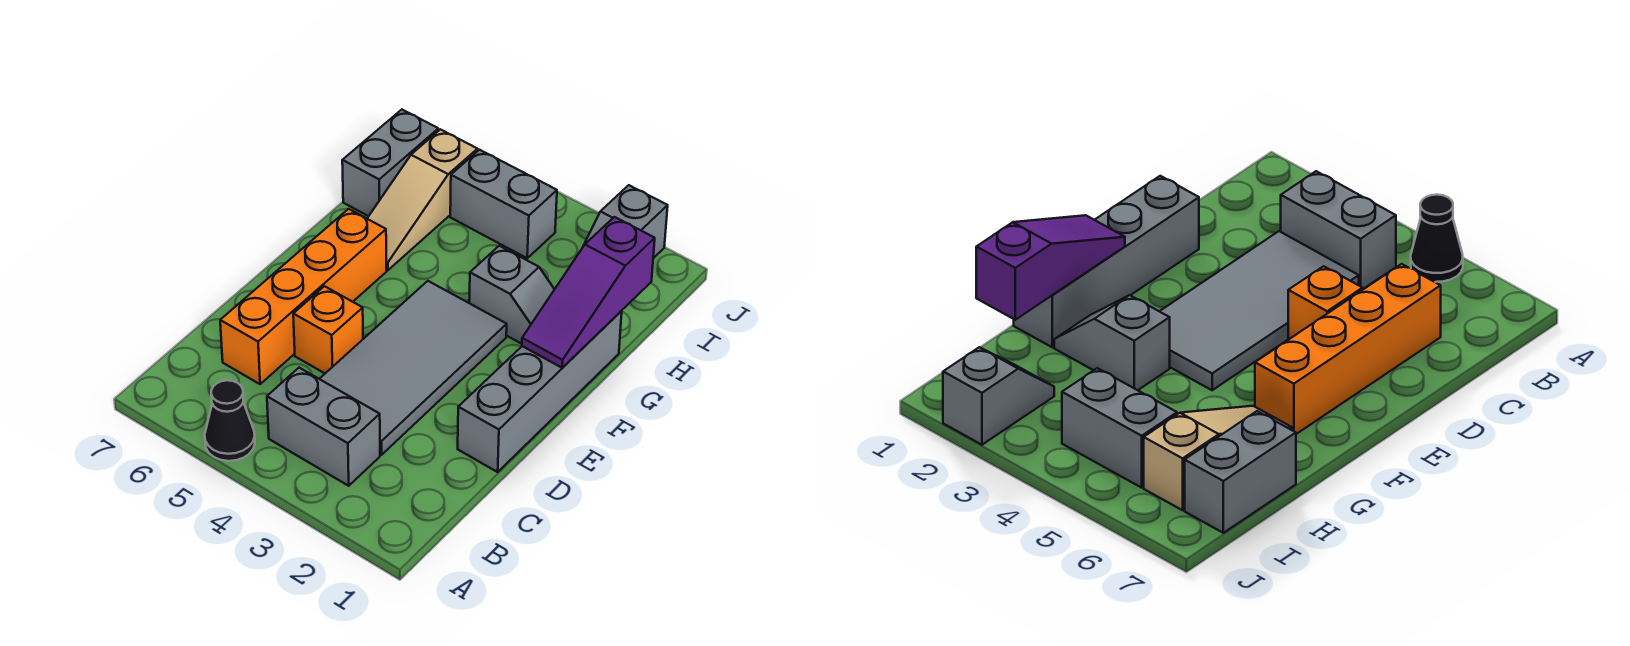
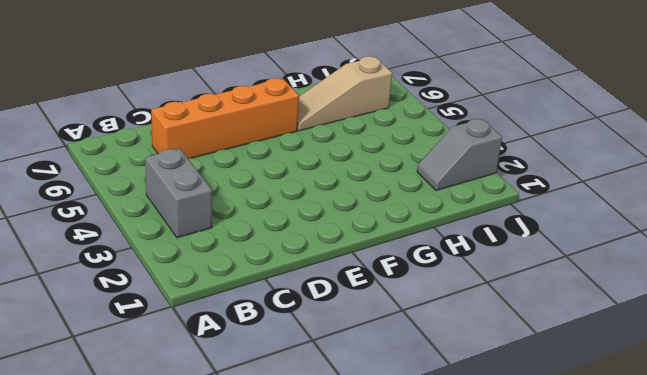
none -> black 1x1 cone [205,380,255,461]
none -> grey 2x4 tile [320,281,507,455]
none -> grey 1x4 brick [458,311,622,472]

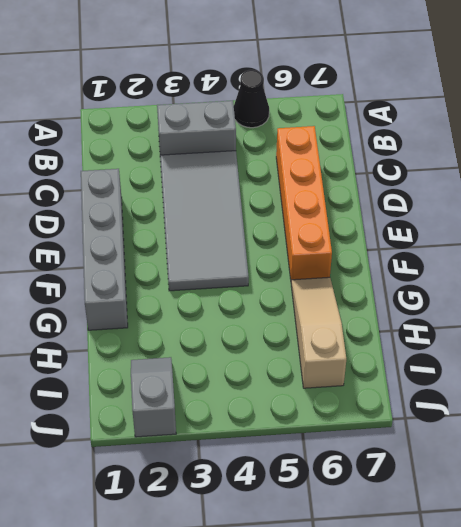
none -> orange 1x1 brick [293,286,363,373]
none -> grey 1x2 slope [469,246,555,344]
none -> grey 1x2 brick [342,110,438,216]

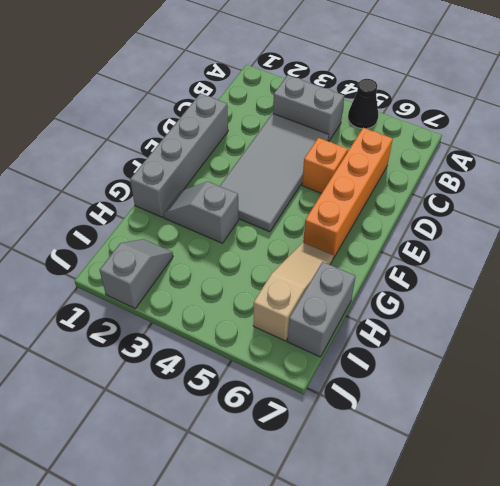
none -> grey 1x2 brick [450,150,557,258]
none -> purple 1x3 slope [522,217,655,368]

